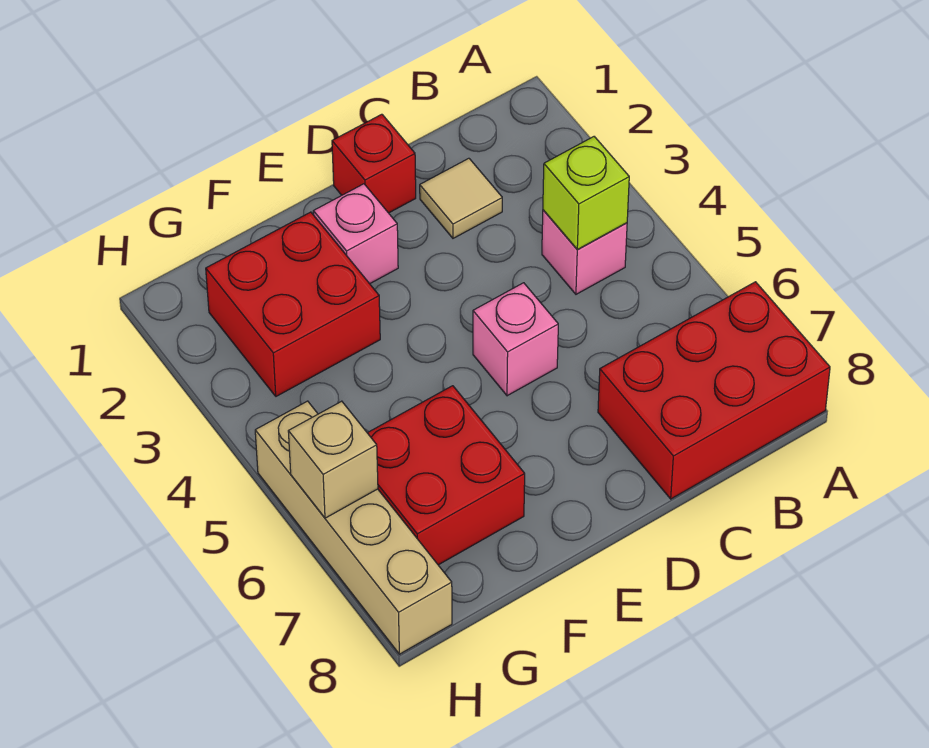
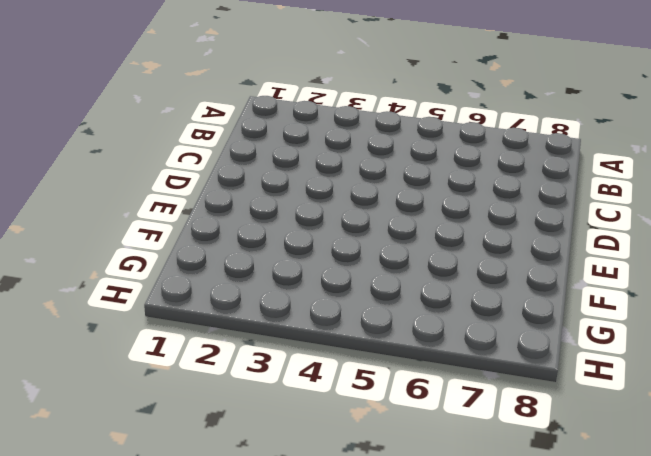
none -> red 2x3 brick [598,282,830,499]
none -> pink 1x1 brick [542,210,627,294]

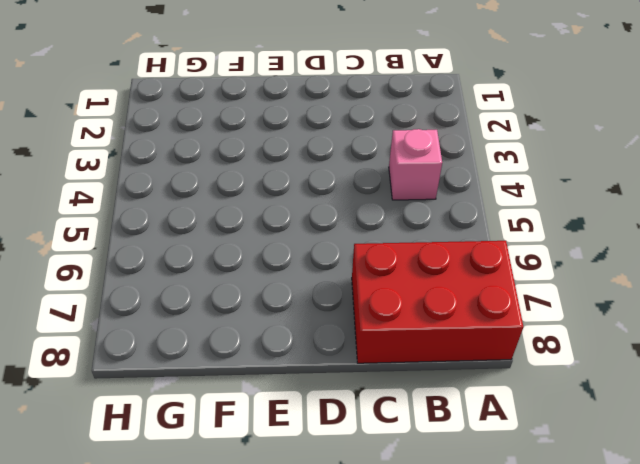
none -> tan 1x1 tile [420,158,502,238]
none -> red 1x1 brick [332,114,416,213]

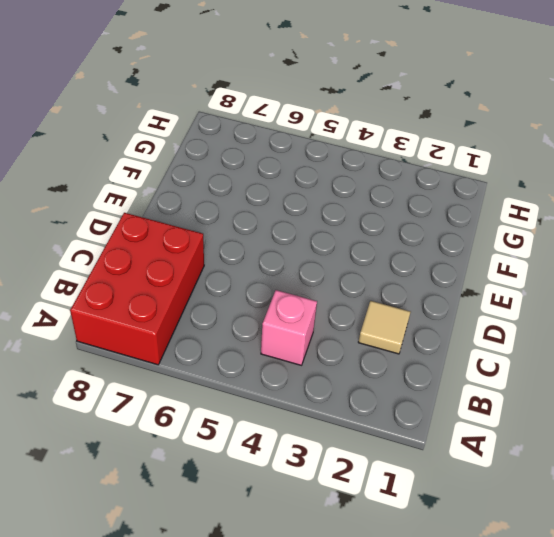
none -> red 1x1 brick [332,114,416,213]
none -> pink 1x1 brick [473,283,558,396]

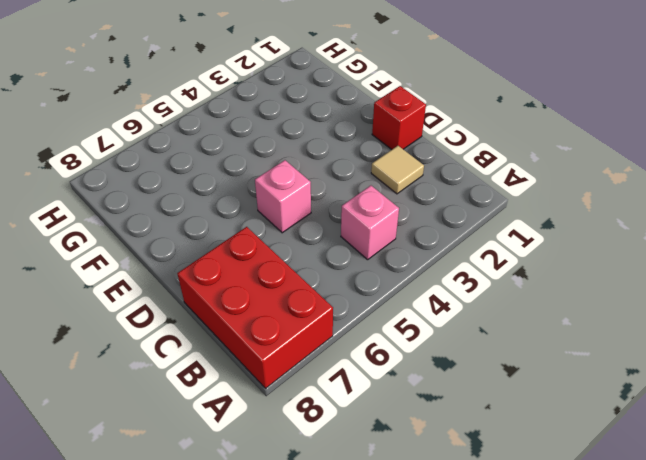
none -> pink 1x1 brick [313,184,398,284]
none -> red 2x2 brick [206,212,380,396]

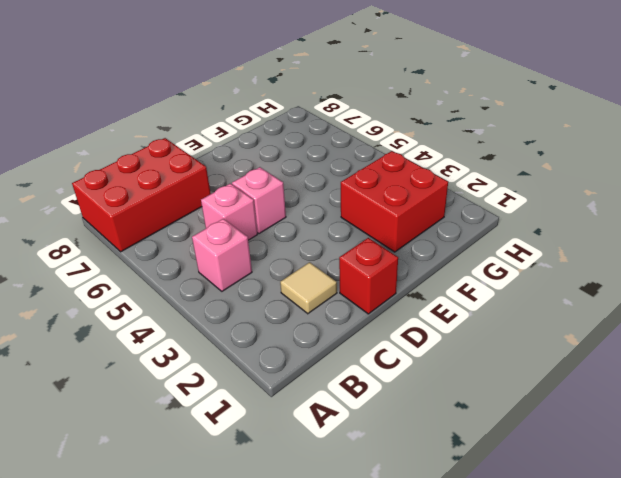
pink 1x1 brick [201,183,257,240] -> pink 1x1 brick moved to [313,184,398,284]
none -> red 2x2 brick [368,386,525,565]
none -> tan 1x4 brick [255,401,452,654]

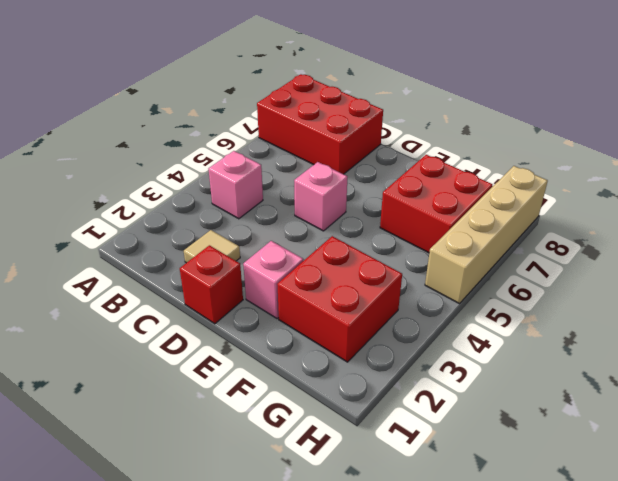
none -> lime 1x1 brick [543,137,629,249]
none -> tan 1x1 brick [288,401,378,518]

